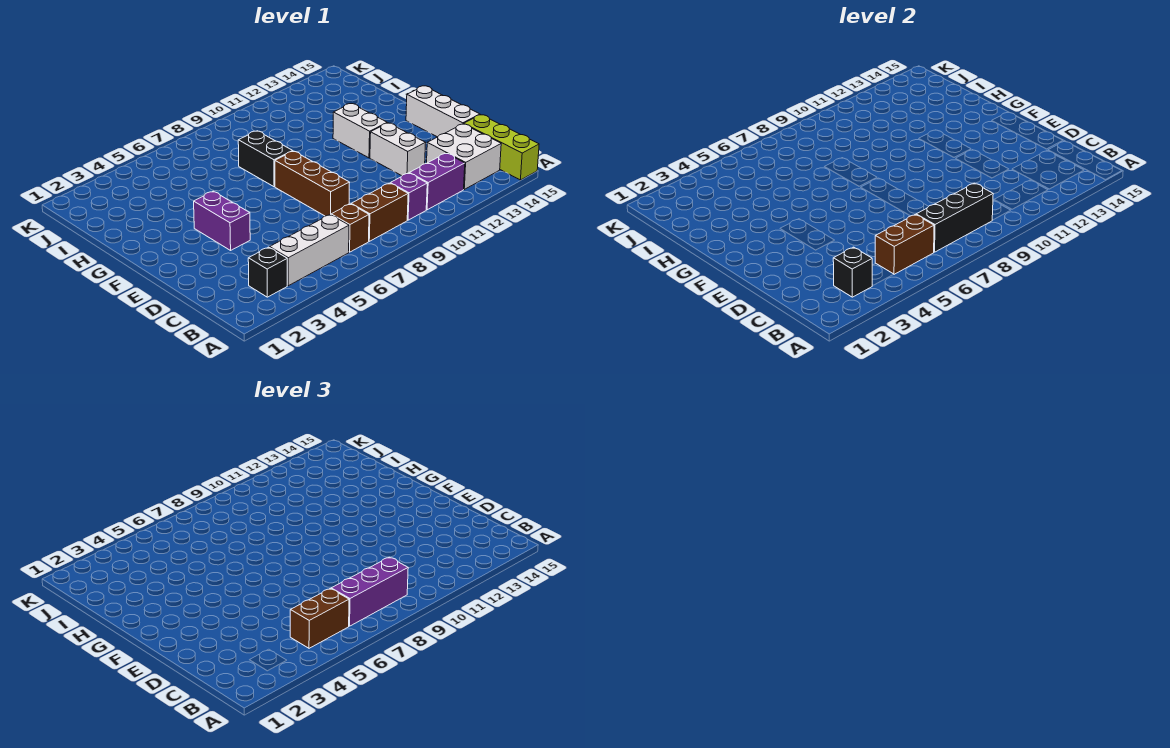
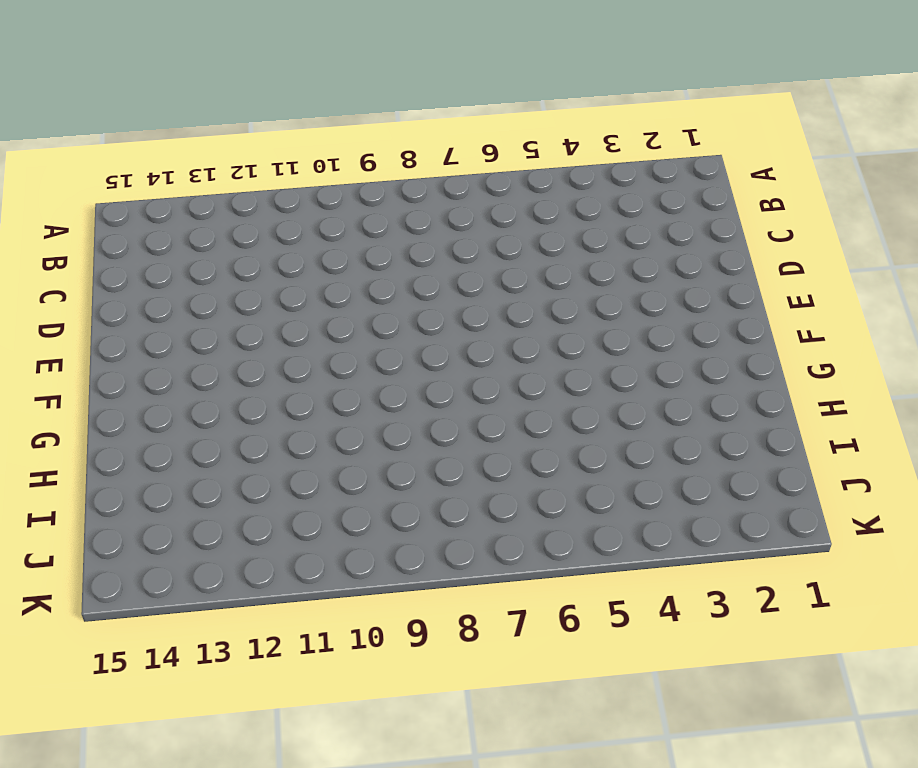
none -> lime 1x3 brick [464,115,539,180]
none -> black 1x1 brick [248,247,287,297]
none -> white 1x3 brick [270,214,349,286]

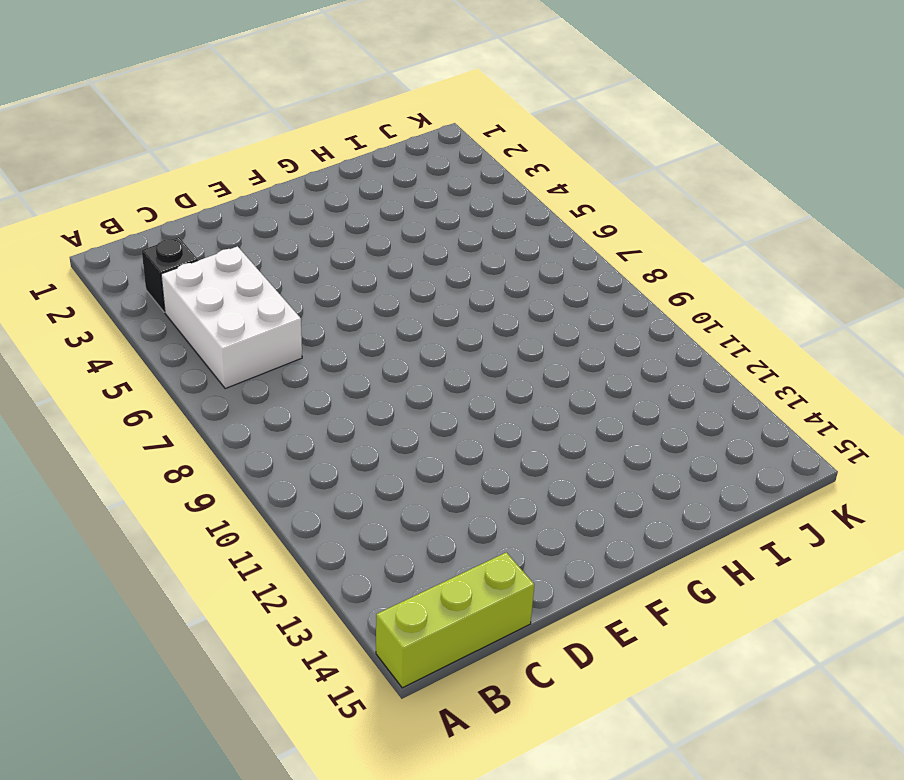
white 2x3 brick [161,246,302,389] -> white 1x3 brick [270,214,349,286]
none -> brown 1x1 brick [331,204,369,252]
none -> brown 1x2 brick [351,183,408,241]
none -> purple 1x1 brick [390,173,427,220]

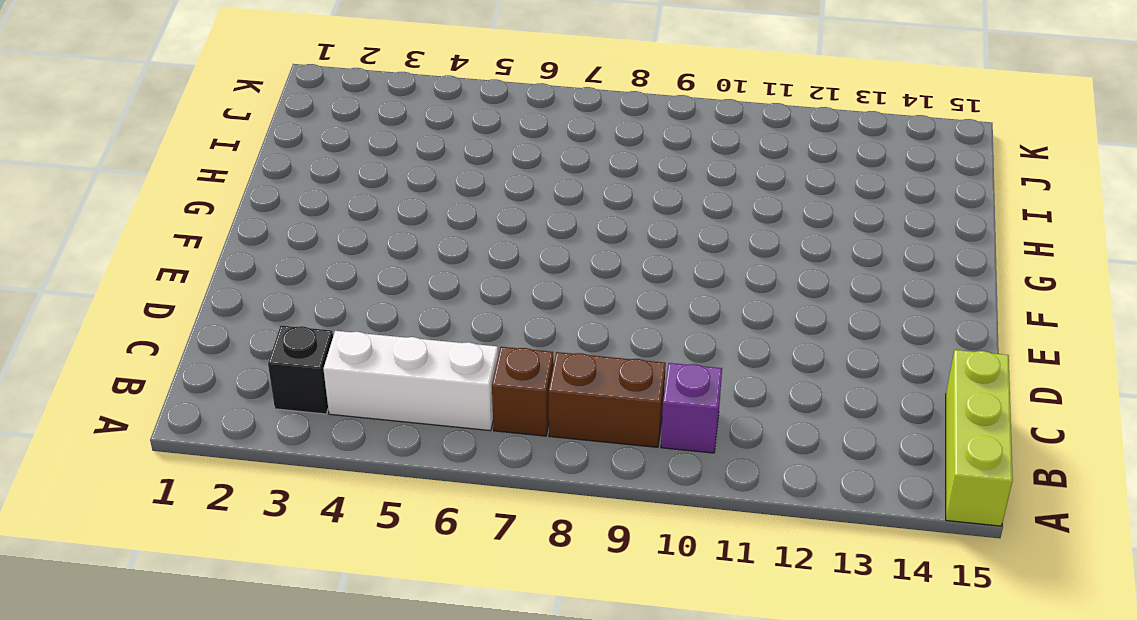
none -> purple 1x2 brick [409,154,465,210]
none -> white 2x2 brick [427,124,501,189]
none -> brown 1x3 brick [275,151,350,216]

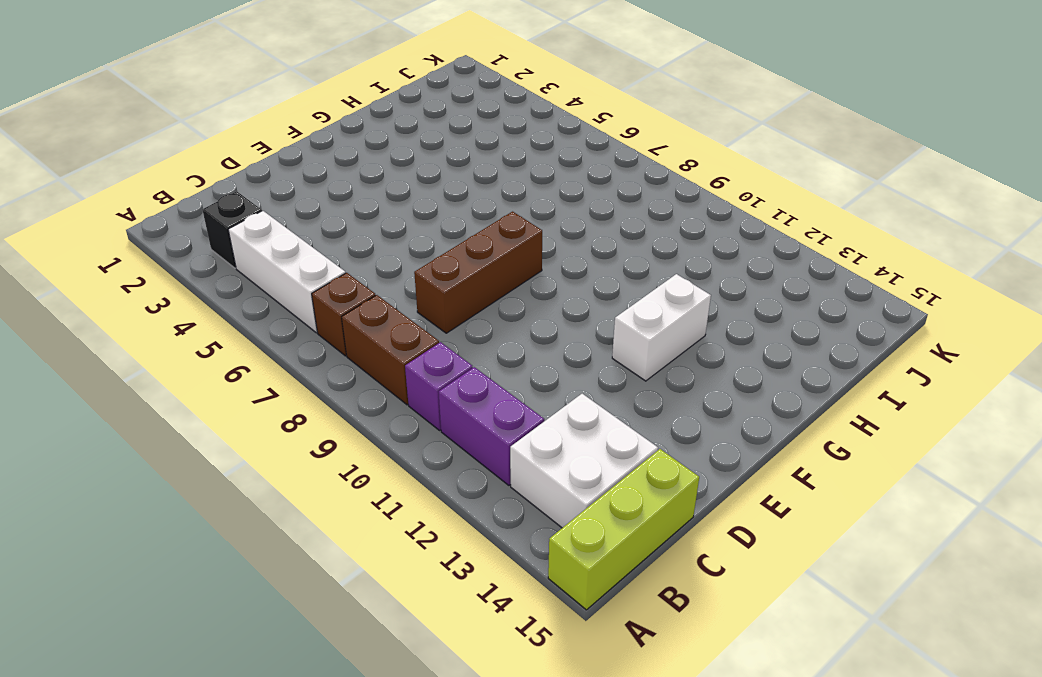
none -> white 1x2 brick [370,123,426,176]
none -> white 1x3 brick [406,86,480,137]
none -> purple 1x2 brick [194,191,250,250]

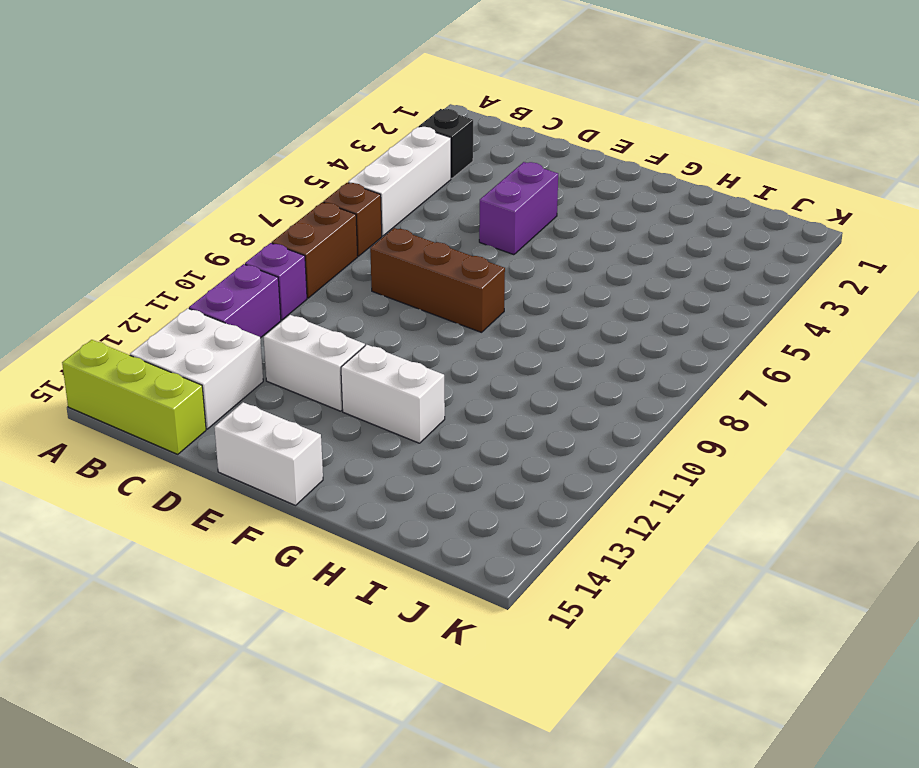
purple 1x2 brick [479,162,558,255] -> purple 1x2 brick turned to [194,191,250,250]
white 1x2 brick [214,402,323,505] -> white 1x3 brick [406,86,480,137]
none -> black 1x2 brick [238,131,293,187]
none -> black 1x1 brick [833,247,872,297]
none -> brown 1x2 brick [875,215,934,274]

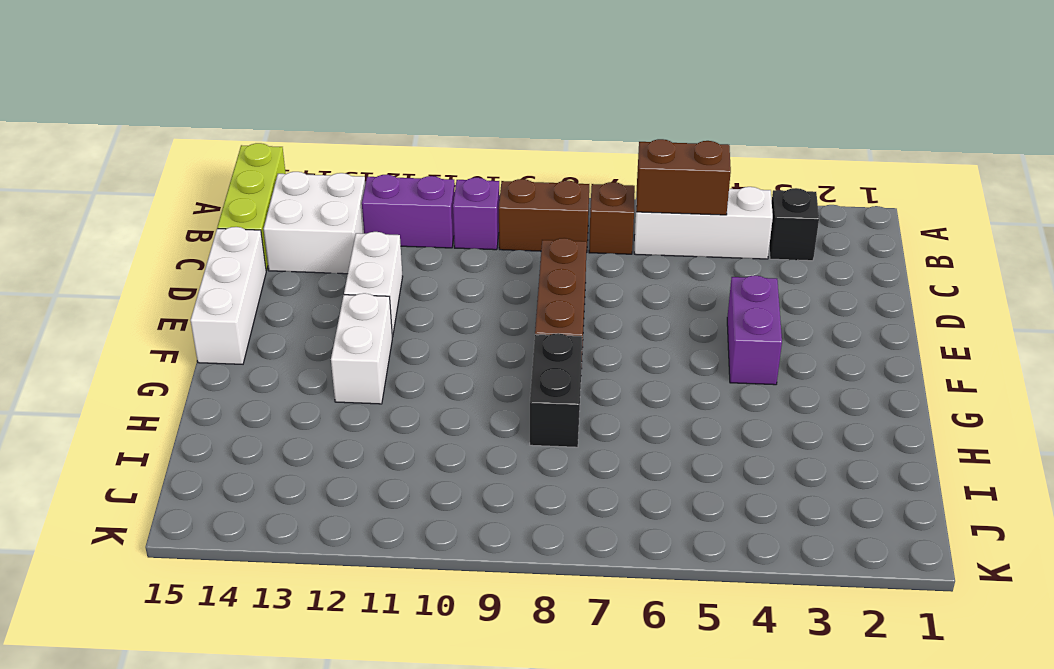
none -> black 1x1 brick [833,247,872,297]
none -> black 1x3 brick [916,183,993,252]
none -> brown 1x2 brick [290,589,349,648]

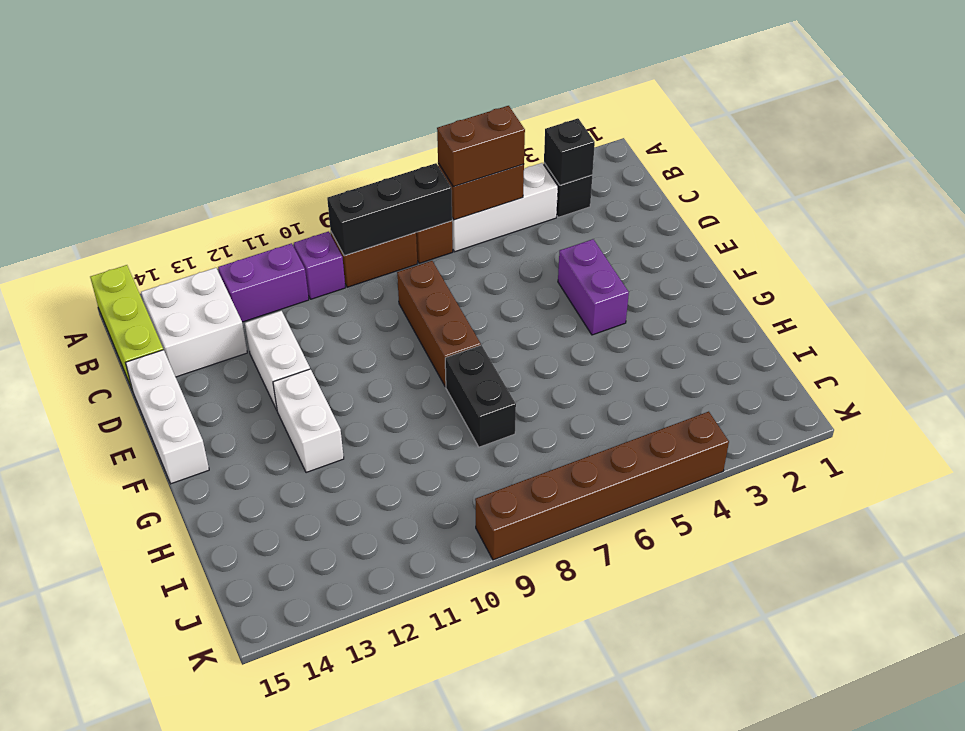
brown 1x6 brick [475,412,729,560] -> none
none -> purple 1x3 brick [331,557,408,626]

